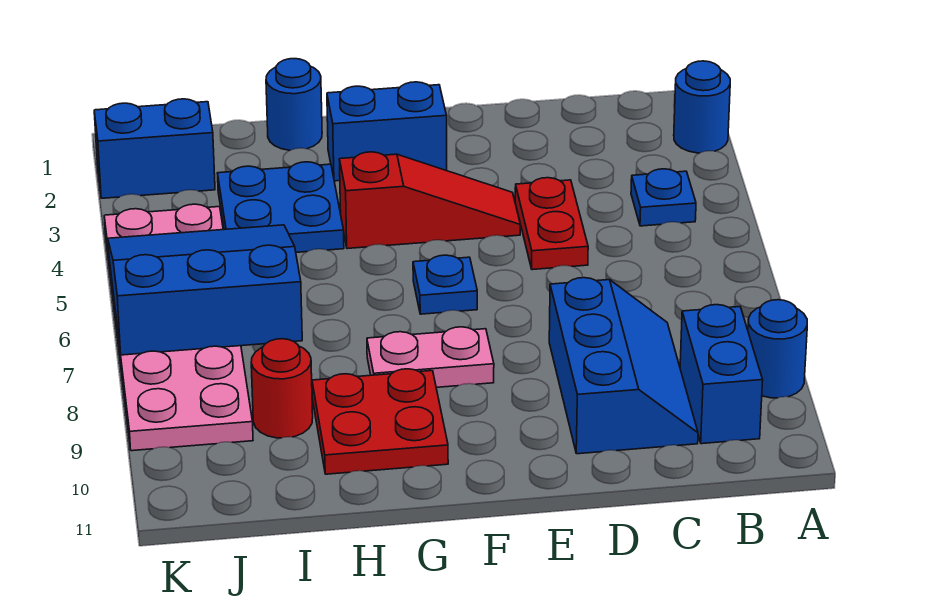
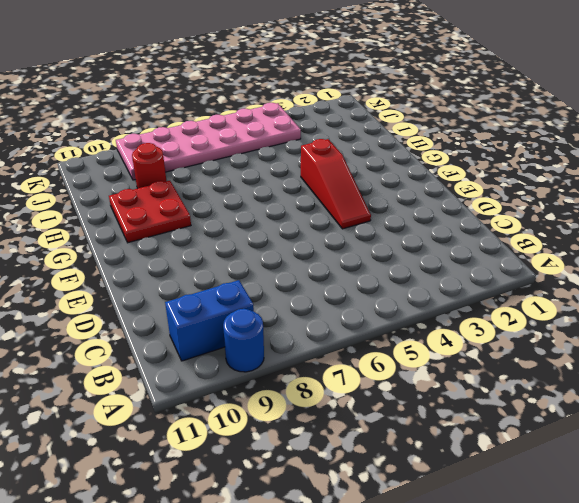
none -> blue 1x1 round brick [674,61,730,153]
none -> blue 1x1 plate [631,169,696,226]
none -> blue 2x3 slope [549,278,698,454]

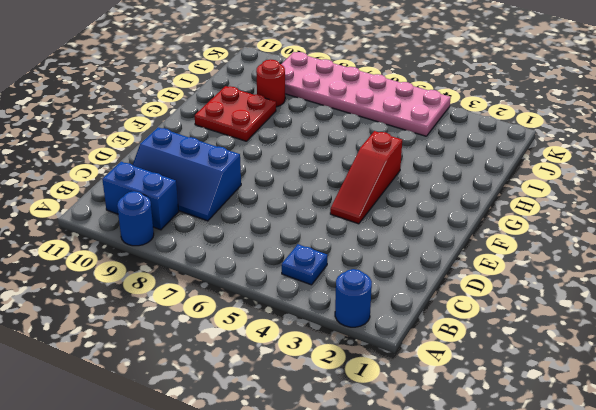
none -> red 1x2 plate [515,178,588,270]
none -> blue 1x2 brick [327,82,447,181]
none -> blue 1x1 plate [413,255,477,314]

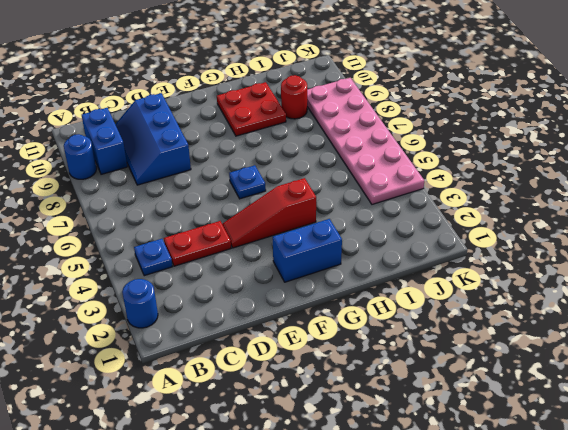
red 1x2 plate [164,221,231,266] -> red 1x2 plate turned to [515,178,588,270]
none -> pink 1x2 plate [367,327,494,387]
none -> blue 1x1 round brick [266,59,322,150]
none -> blue 2x2 plate [217,162,344,252]

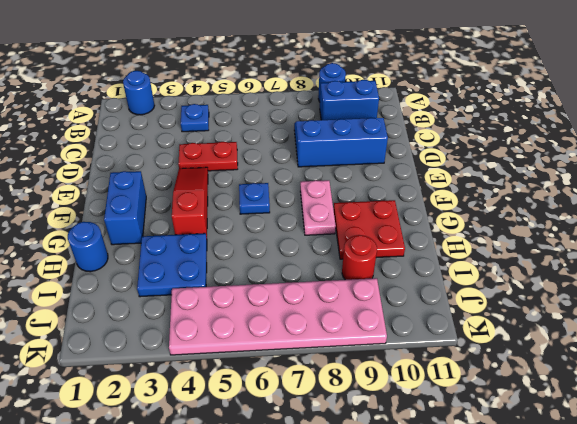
none -> blue 1x2 brick [94,99,215,198]
none -> blue 3x3 slope [108,225,302,355]

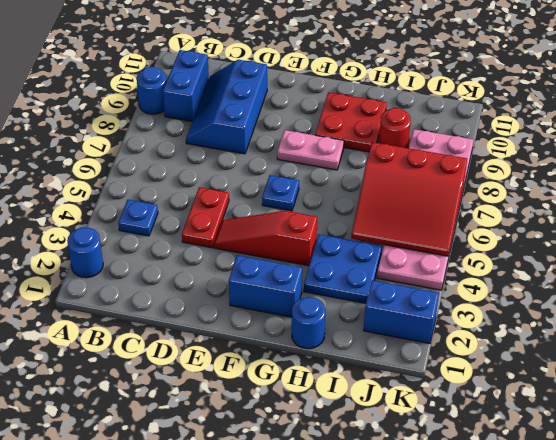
red 3x3 slope [351,142,467,256] -> blue 3x3 slope [108,225,302,355]

